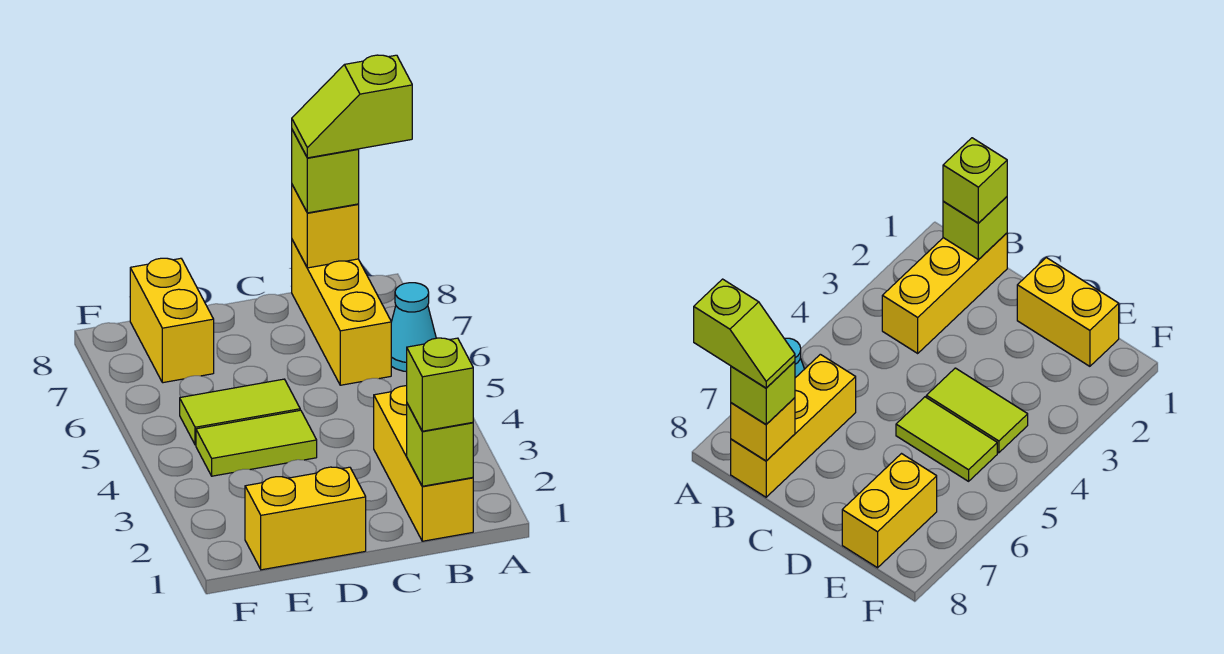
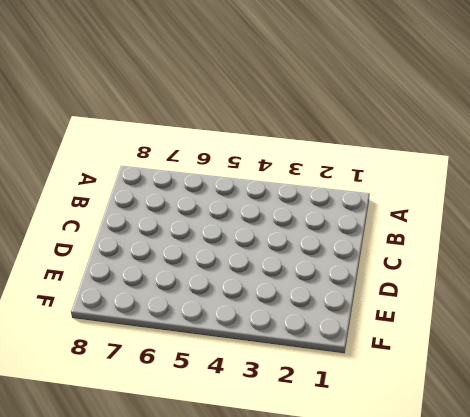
none -> cyan 1x1 cone [391,283,436,372]
none -> yellow 1x3 brick [374,386,473,541]
none -> yellow 1x3 brick [292,240,391,385]

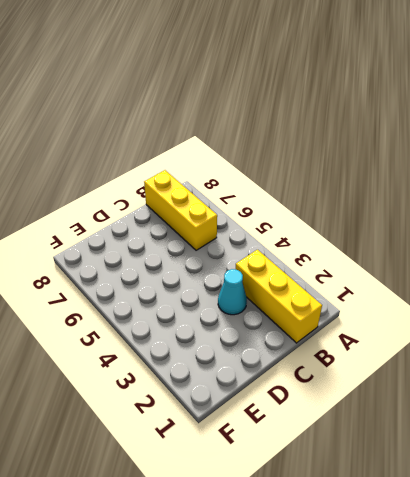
cyan 1x1 cone [218,269,247,315] -> cyan 1x1 cone moved to [391,283,436,372]
none -> yellow 1x2 brick [245,467,366,570]
none -> lime 1x2 tile [196,410,317,476]
none -> lime 1x2 tile [180,379,300,445]

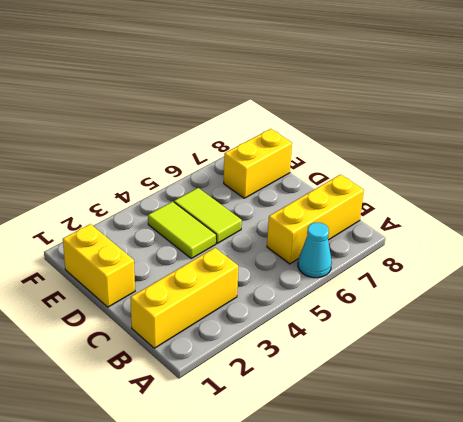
none -> lime 1x1 brick [407,404,473,486]
none -> yellow 1x1 brick [292,185,359,268]
none -> lime 1x1 brick [407,338,473,431]

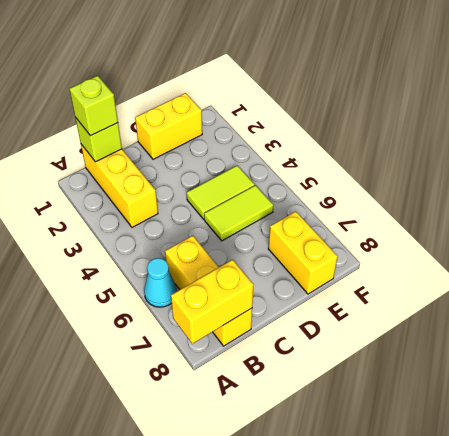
yellow 1x2 brick [171,260,253,344] -> yellow 1x1 brick [292,185,359,268]
none -> lime 1x1 brick [292,130,359,213]
none -> lime 1x2 slope [292,55,412,158]

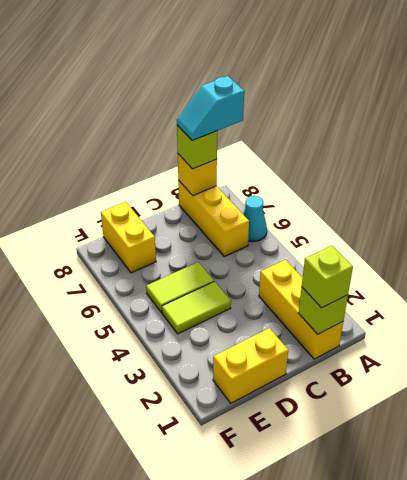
cyan 1x2 slope [177,76,244,141] -> lime 1x2 slope [292,55,412,158]

